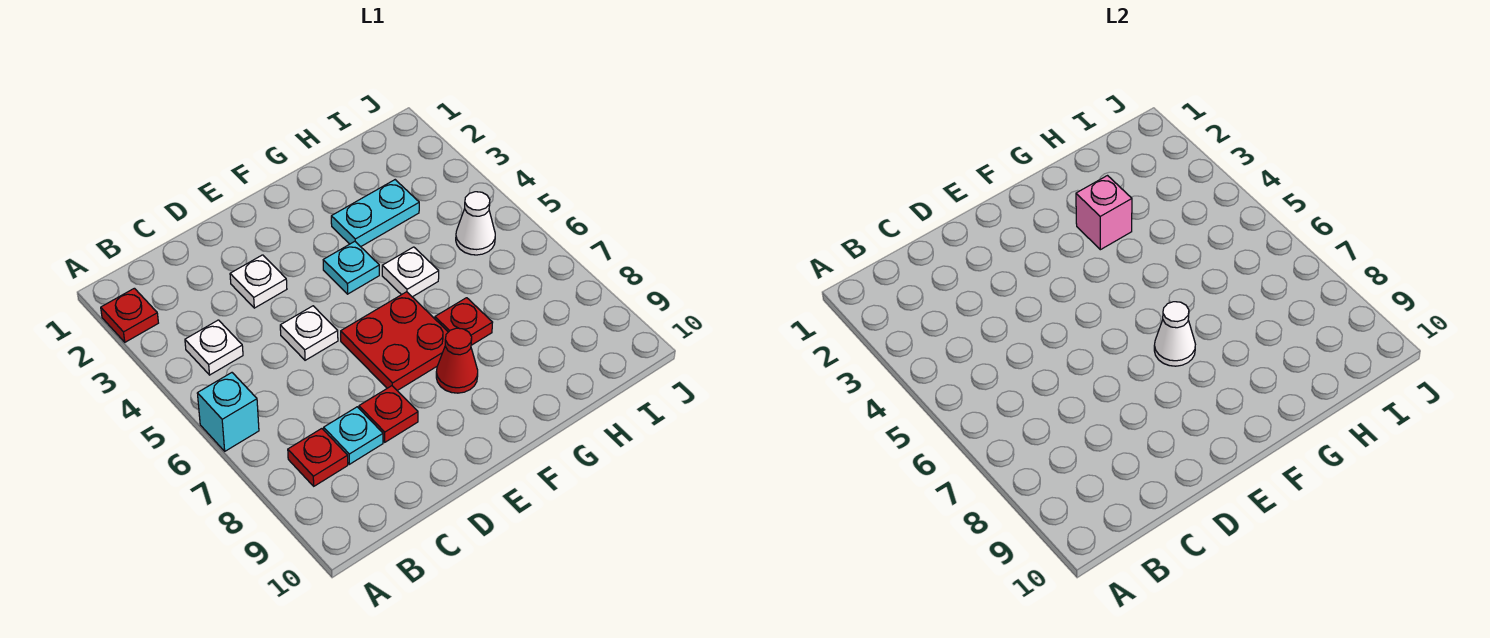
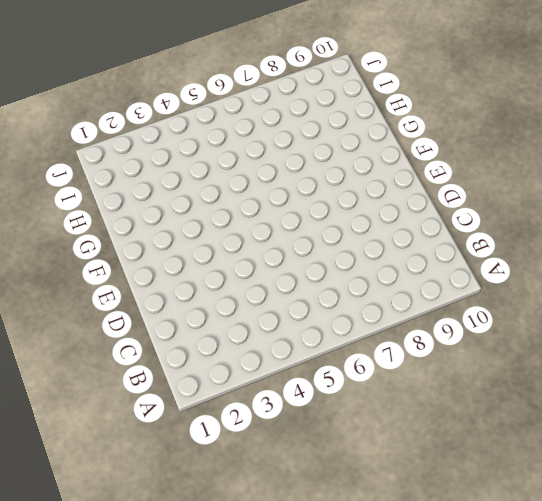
none -> red 1x1 plate [101,288,158,342]
none -> cyan 1x1 brick [197,373,259,451]
none -> white 1x1 plate [185,320,243,375]

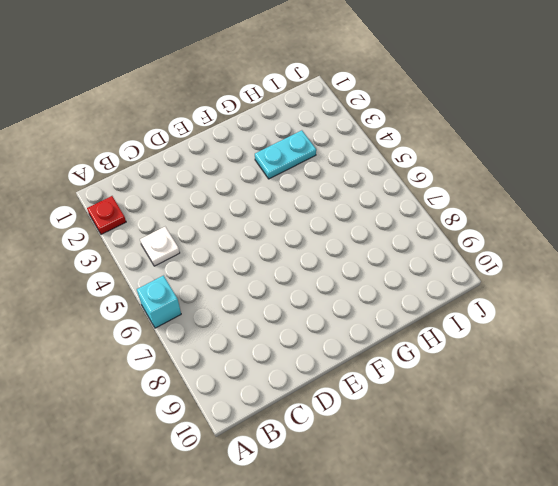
none -> red 1x1 plate [288,429,348,486]
none -> cyan 1x1 plate [324,407,383,464]
none -> white 1x1 plate [230,255,287,308]

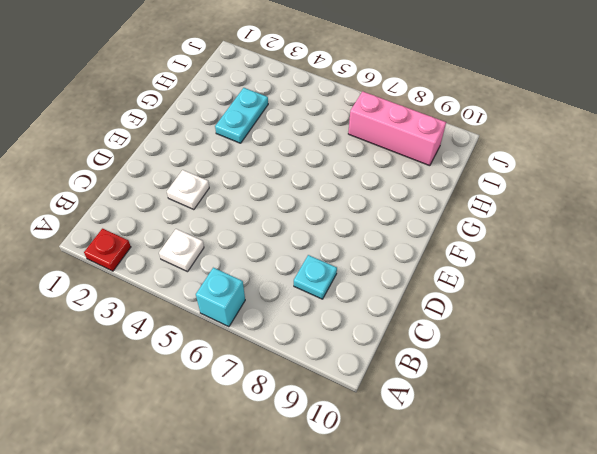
pink 1x3 brick [348,91,446,166] -> none
none -> red 1x1 plate [288,429,348,486]
none -> white 1x1 plate [280,306,338,360]
none -> red 1x1 plate [359,386,418,442]

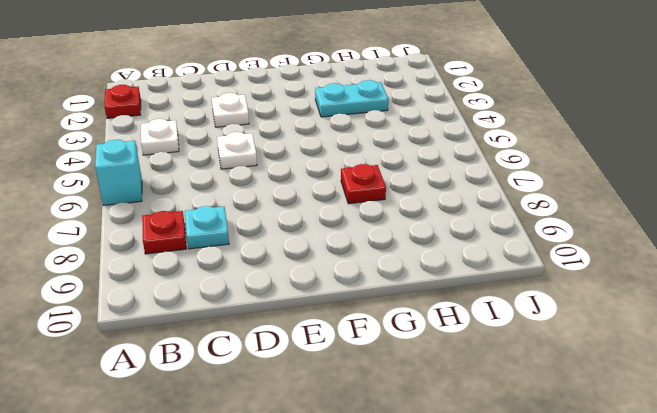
none -> red 1x1 plate [359,386,418,442]
none -> red 2x2 plate [341,292,448,391]
none -> cyan 1x1 plate [323,241,379,294]

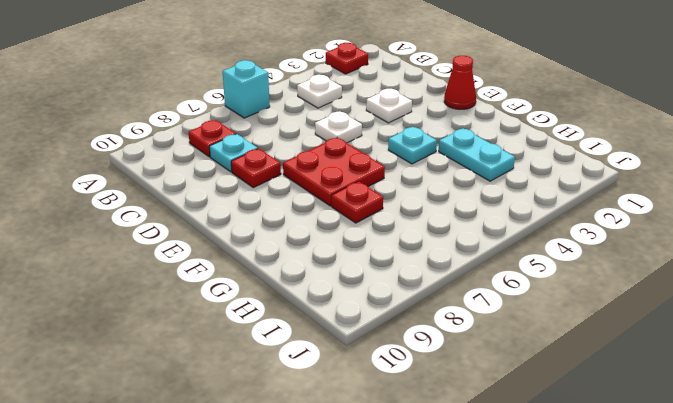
red 1x1 cone [444,56,476,109] -> red 1x1 cone moved to [436,328,478,393]
none -> white 1x1 plate [382,247,439,297]
none -> white 1x1 cone [456,192,495,255]
none -> white 1x1 cone [1154,302,1195,366]

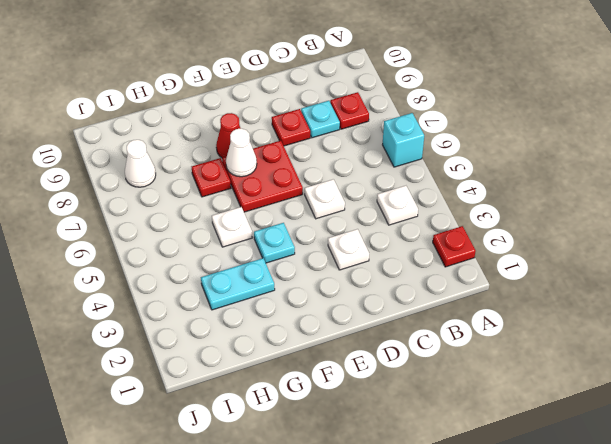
white 1x1 cone [125,140,156,187] -> white 1x1 cone moved to [456,192,495,255]
none -> pink 1x1 brick [1076,176,1132,250]

